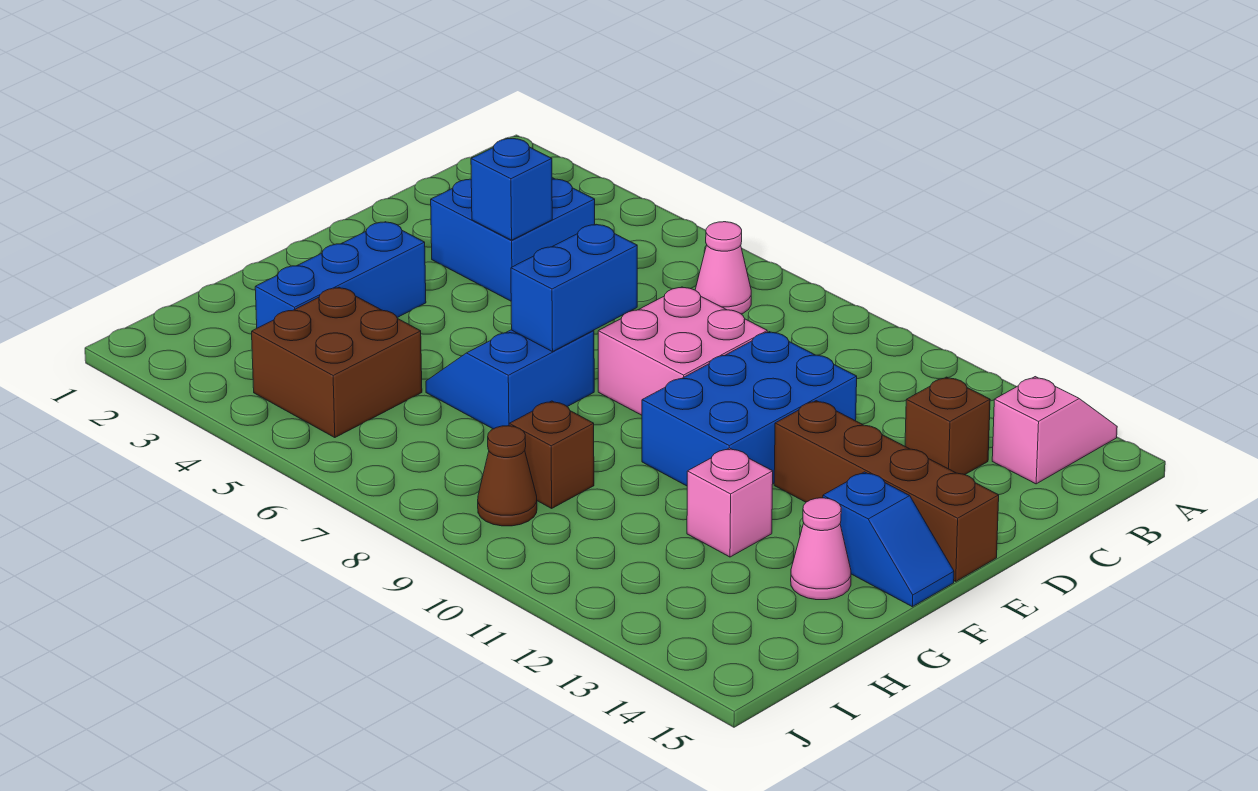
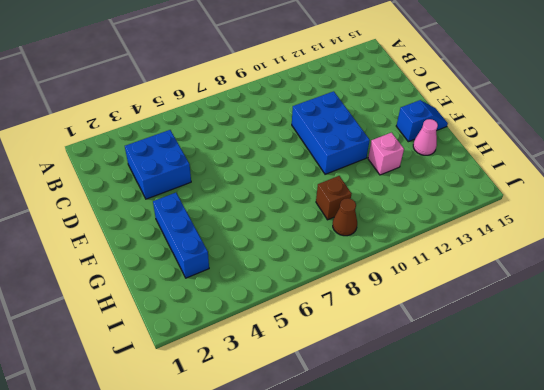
none -> pink 1x2 slope [992,377,1117,484]
none -> pink 1x1 cone [695,222,751,314]
none -> brown 1x1 brick [905,377,990,475]

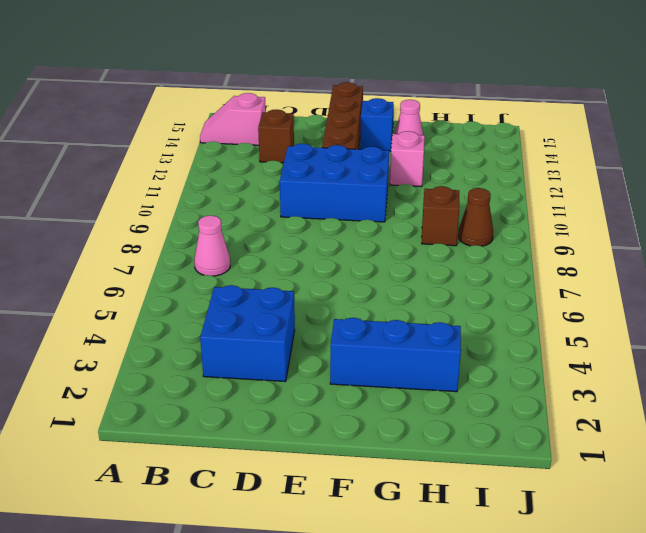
none -> pink 2x2 brick [598,287,767,415]
none -> blue 2x2 slope [426,330,594,429]
none -> brown 2x2 brick [252,287,422,438]

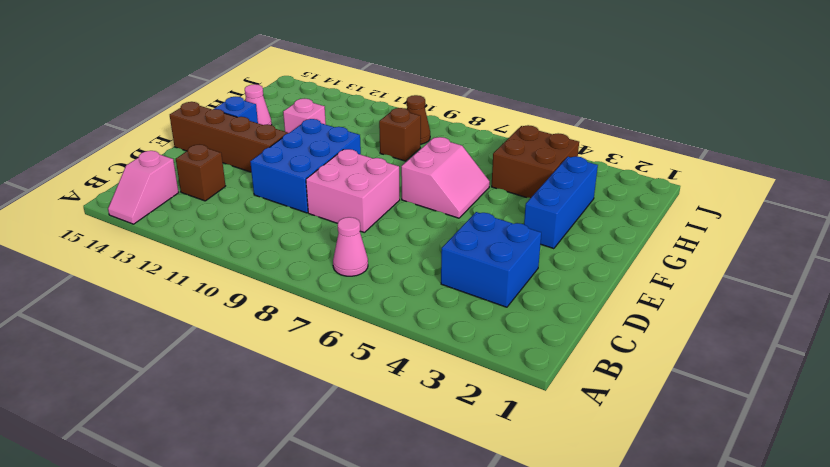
pink 2x2 slope [401,137,490,218] -> blue 2x2 slope [426,330,594,429]
none -> blue 1x1 brick [471,139,552,240]
none -> blue 1x2 brick [511,225,637,352]

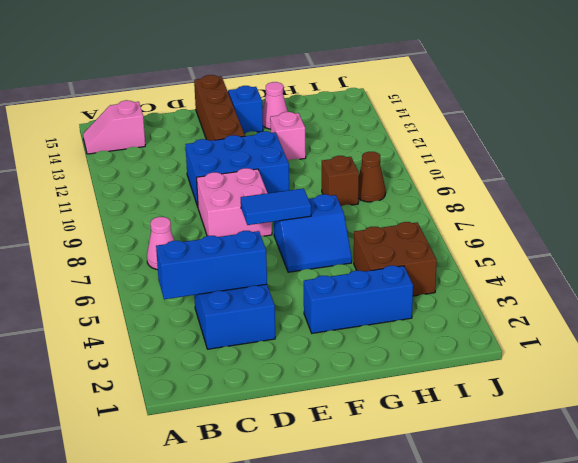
blue 1x3 brick [156,231,267,299] -> blue 1x1 brick [471,139,552,240]
blue 1x2 tile [241,188,311,225] -> blue 1x2 brick [511,225,637,352]
none -> brown 1x1 brick [905,377,990,475]

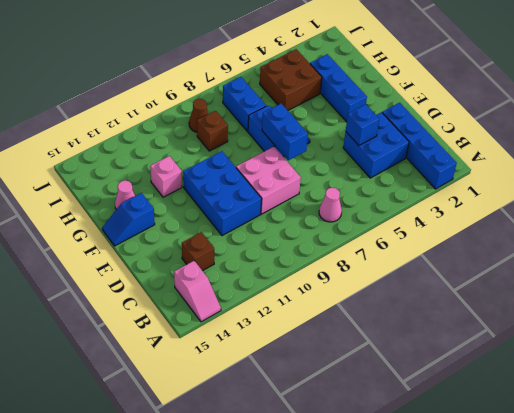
blue 1x4 brick [382,103,457,189] -> none
blue 1x2 brick [223,77,266,131] -> none
none -> brown 1x4 brick [774,401,999,581]

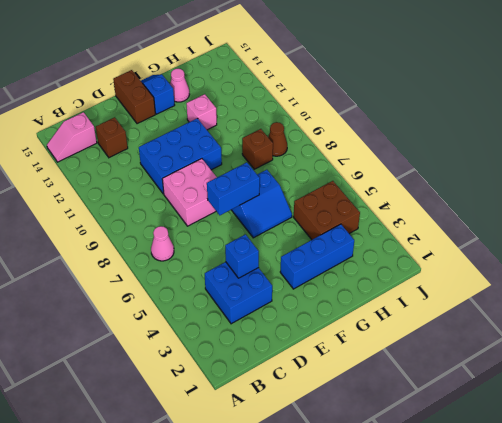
brown 1x2 brick [113,70,155,124] -> brown 1x4 brick [774,401,999,581]

